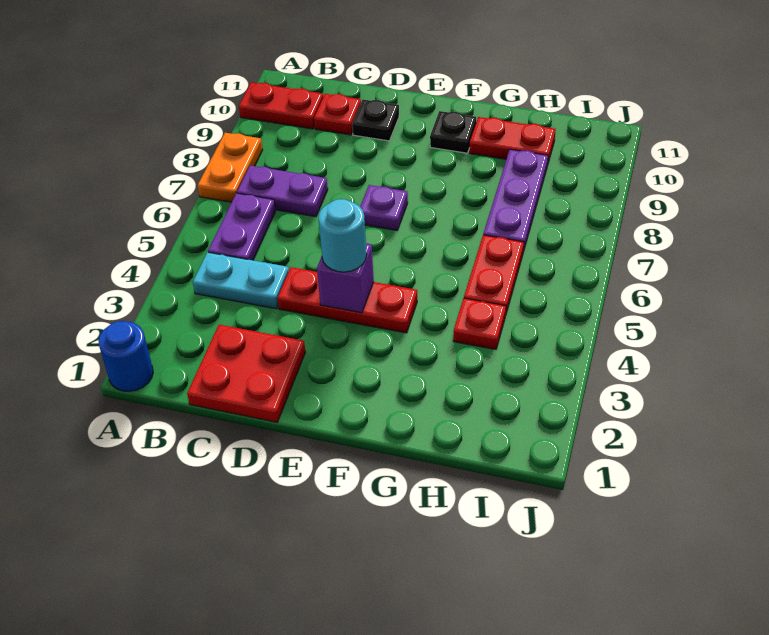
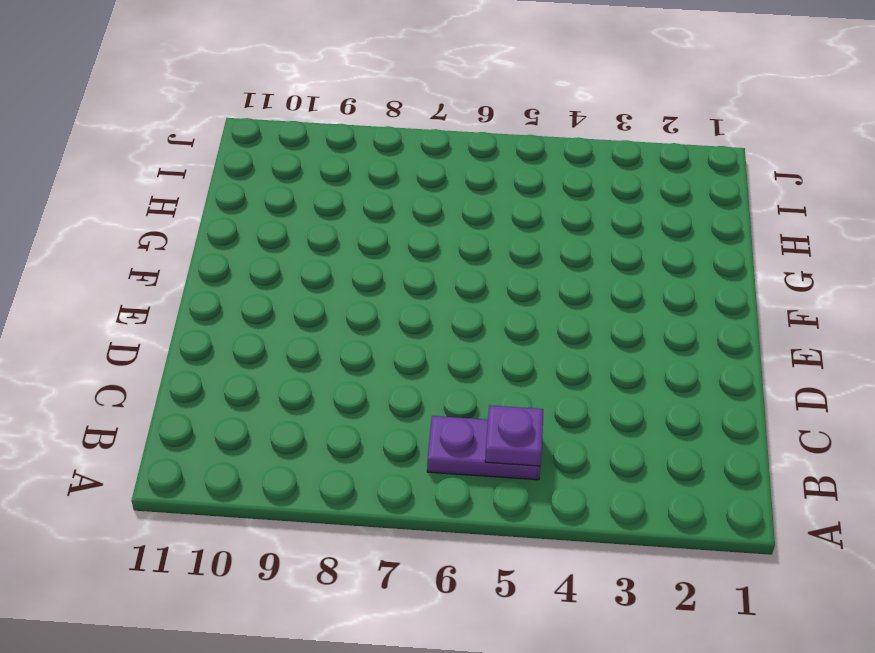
purple 1x1 plate [485,405,543,466] -> purple 1x1 plate moved to [360,185,408,230]
none -> blue 1x1 round brick [98,321,153,392]
none -> orange 1x2 plate [198,133,263,202]
none -> red 1x2 plate [239,83,323,129]

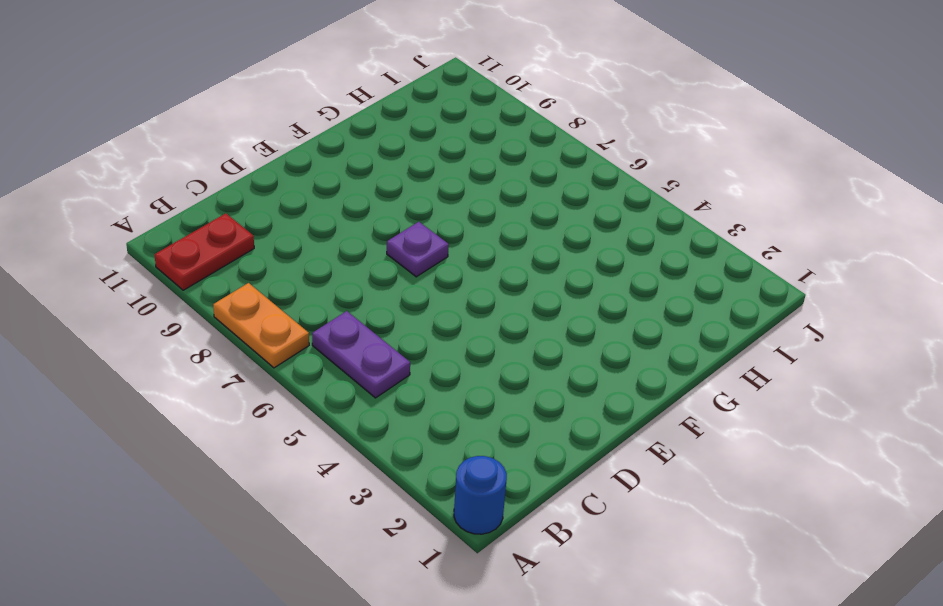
none -> cyan 1x2 plate [193,252,289,309]
none -> purple 1x2 plate [237,165,328,217]
none -> red 2x2 plate [187,325,305,422]

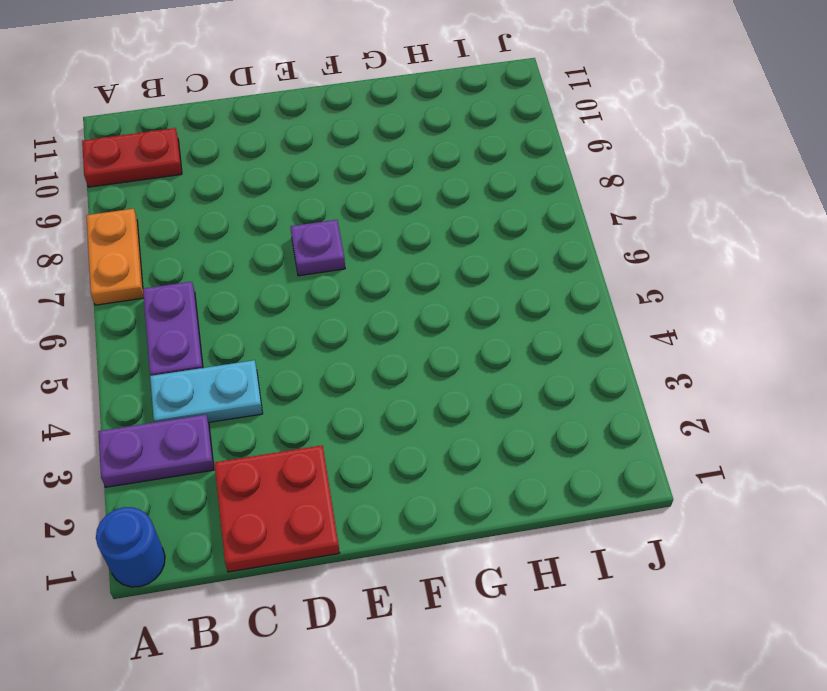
purple 1x2 plate [98,415,214,487] -> purple 1x2 plate moved to [237,165,328,217]
none -> red 1x1 plate [314,94,361,135]
none -> red 1x3 plate [277,267,417,333]
none -> black 1x1 plate [352,99,399,141]

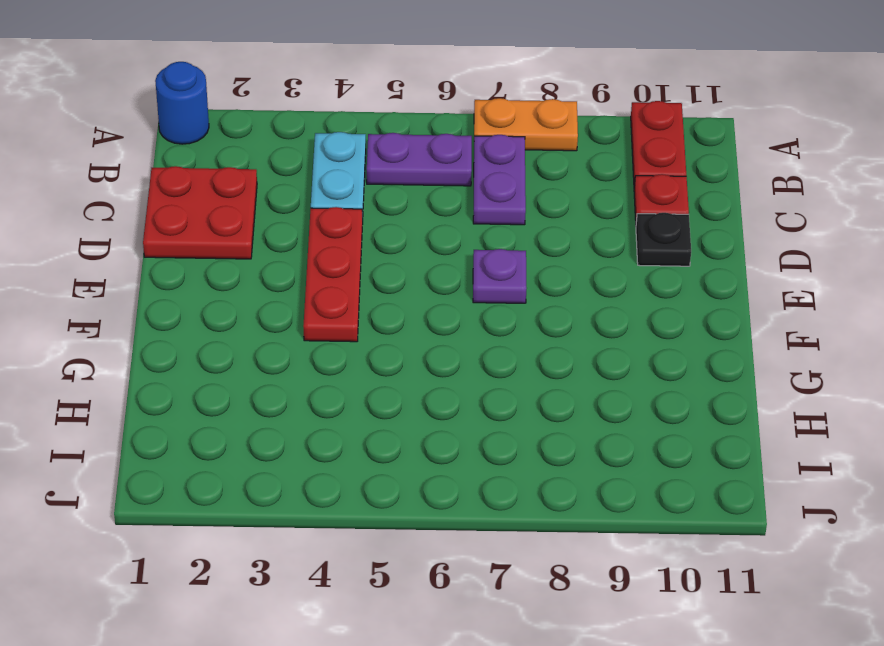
none -> black 1x1 plate [430,111,476,153]
none -> red 1x2 plate [470,117,556,166]
none -> red 1x1 plate [453,298,506,349]

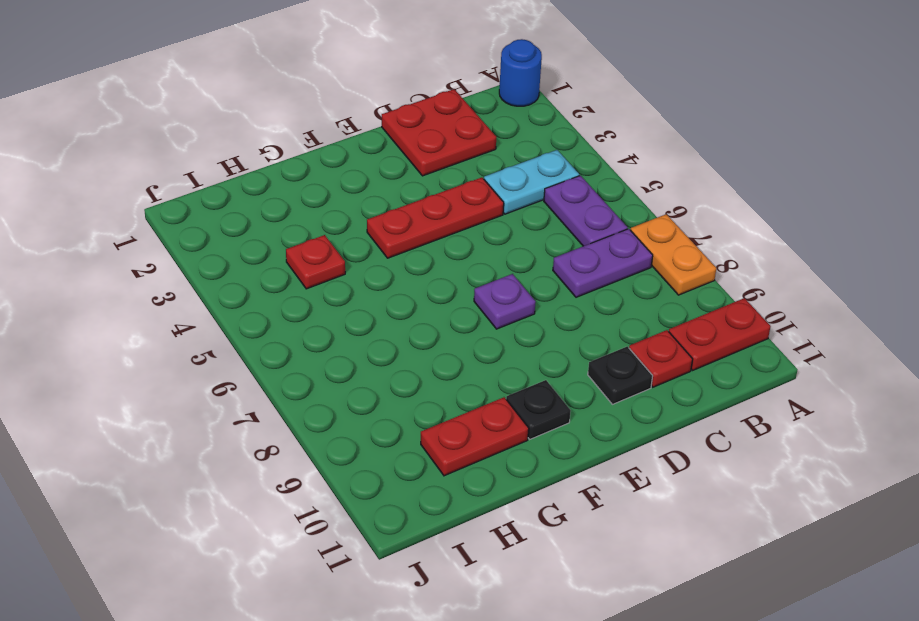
none -> red 1x2 plate [464,235,524,313]
none -> purple 1x3 plate [483,149,548,252]
none -> purple 1x1 brick [317,244,374,313]

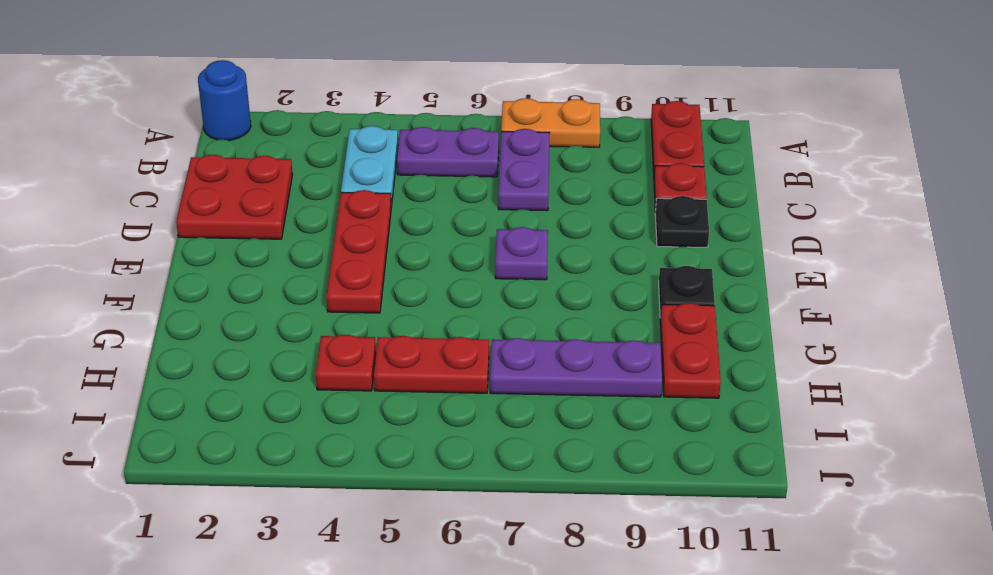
none -> purple 1x1 brick [317,244,374,313]
none -> cyan 1x1 round brick [319,199,367,272]

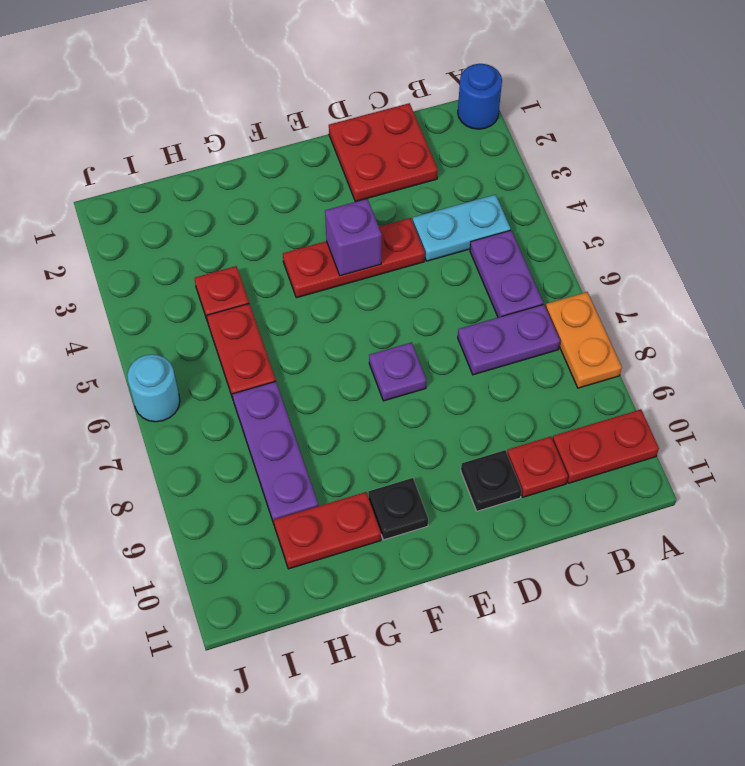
cyan 1x1 round brick [127,354,180,422] -> cyan 1x1 round brick moved to [319,199,367,272]

